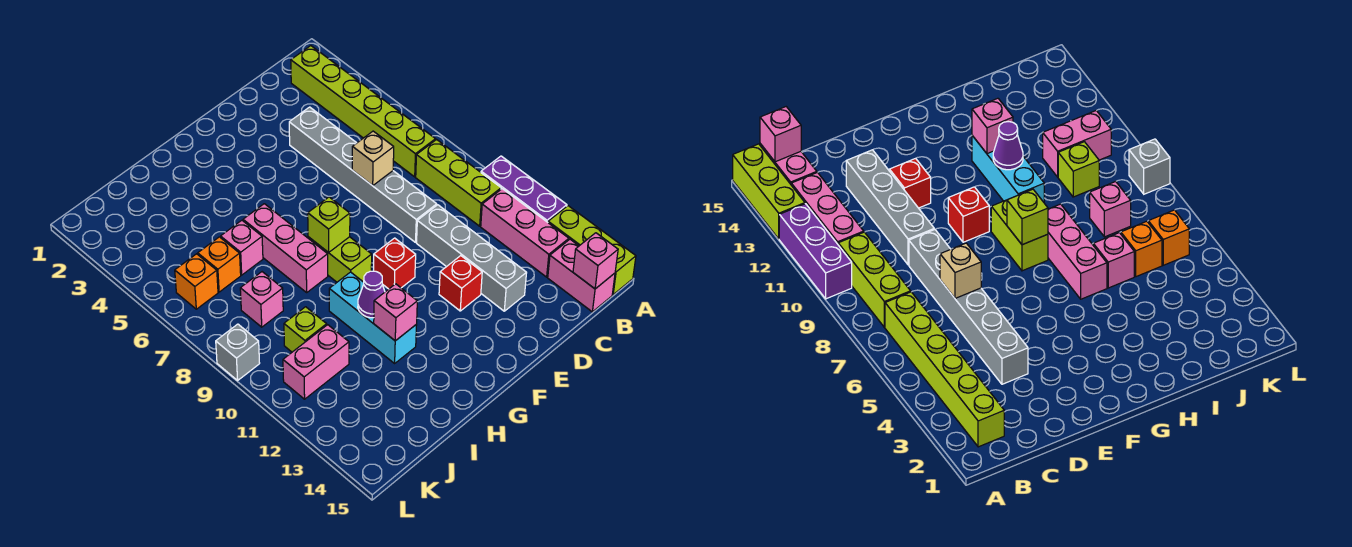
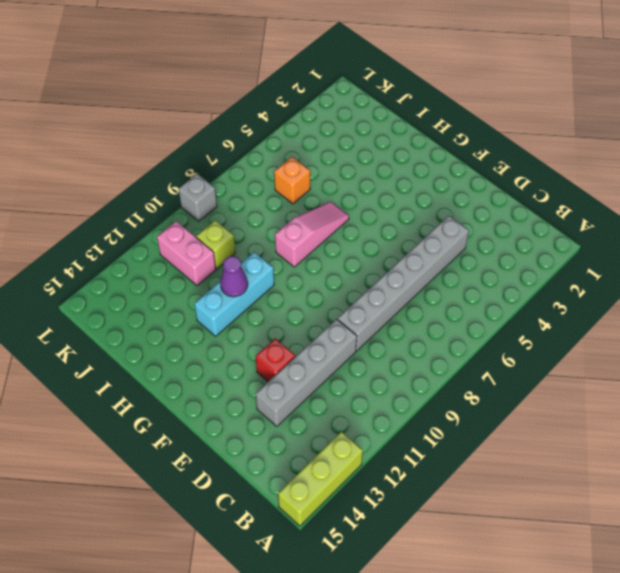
pink 1x3 slope [275,202,349,267] -> pink 1x3 brick [243,204,328,292]
none -> purple 1x3 brick [481,156,567,222]
none -> lime 1x6 brick [291,46,436,177]
none -> lime 1x3 brick [416,140,501,226]

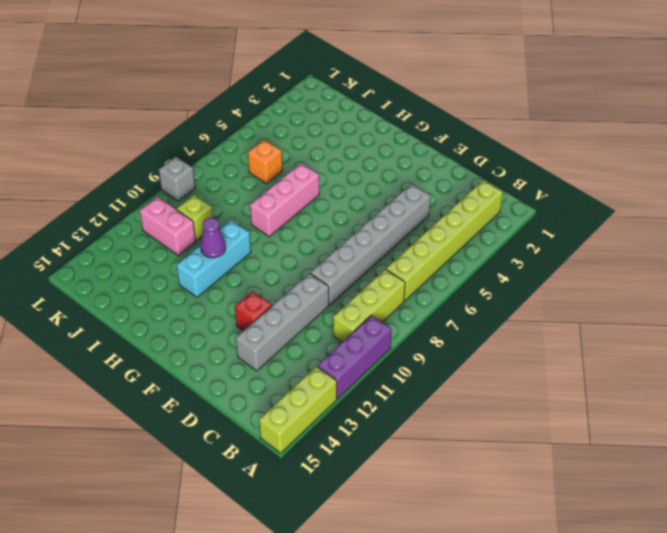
none -> pink 1x3 brick [481,189,569,277]
none -> pink 1x2 brick [548,239,615,312]
none -> red 1x1 brick [374,238,416,289]

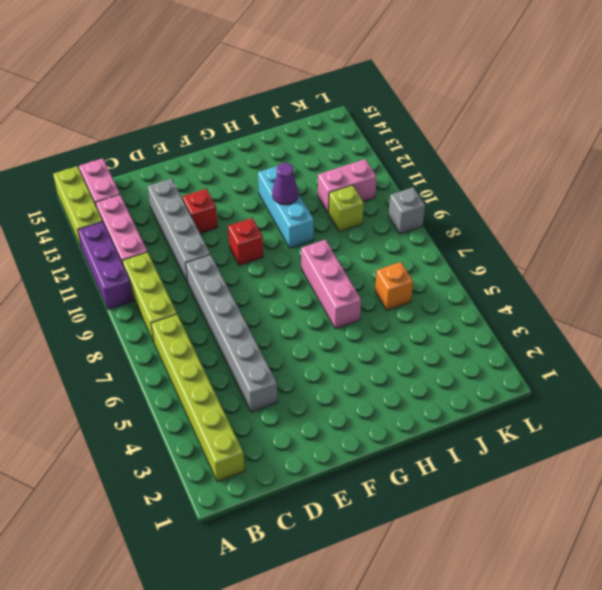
none -> lime 1x2 brick [308,237,372,282]
none -> pink 1x1 brick [221,220,263,275]
none -> pink 1x1 brick [240,272,283,327]

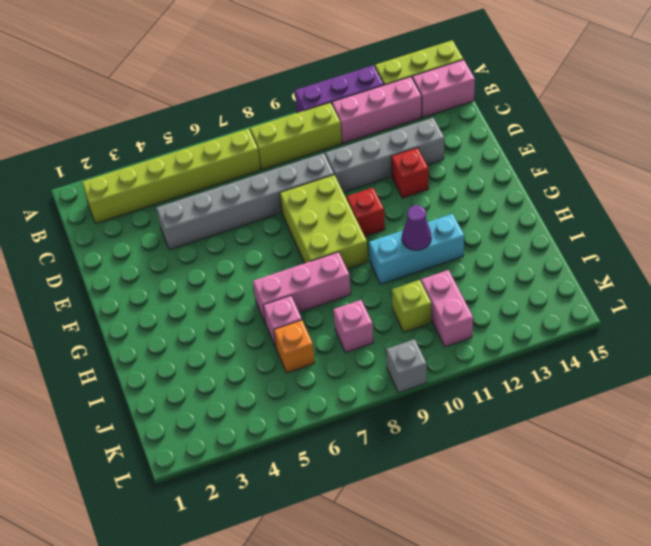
lime 2x3 brick [280,175,368,269] -> lime 1x2 brick [308,237,372,282]
none -> orange 1x1 brick [175,254,218,309]
none -> pink 1x1 brick [573,233,618,289]
none -> tan 1x1 brick [352,131,394,186]

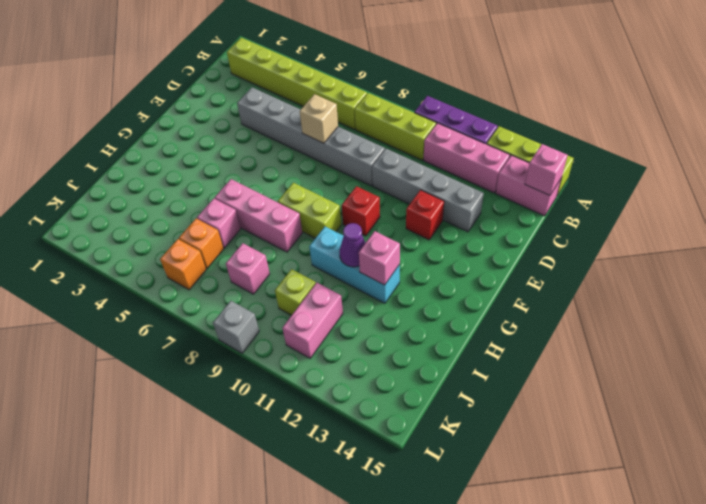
none -> lime 1x1 brick [308,197,350,253]

